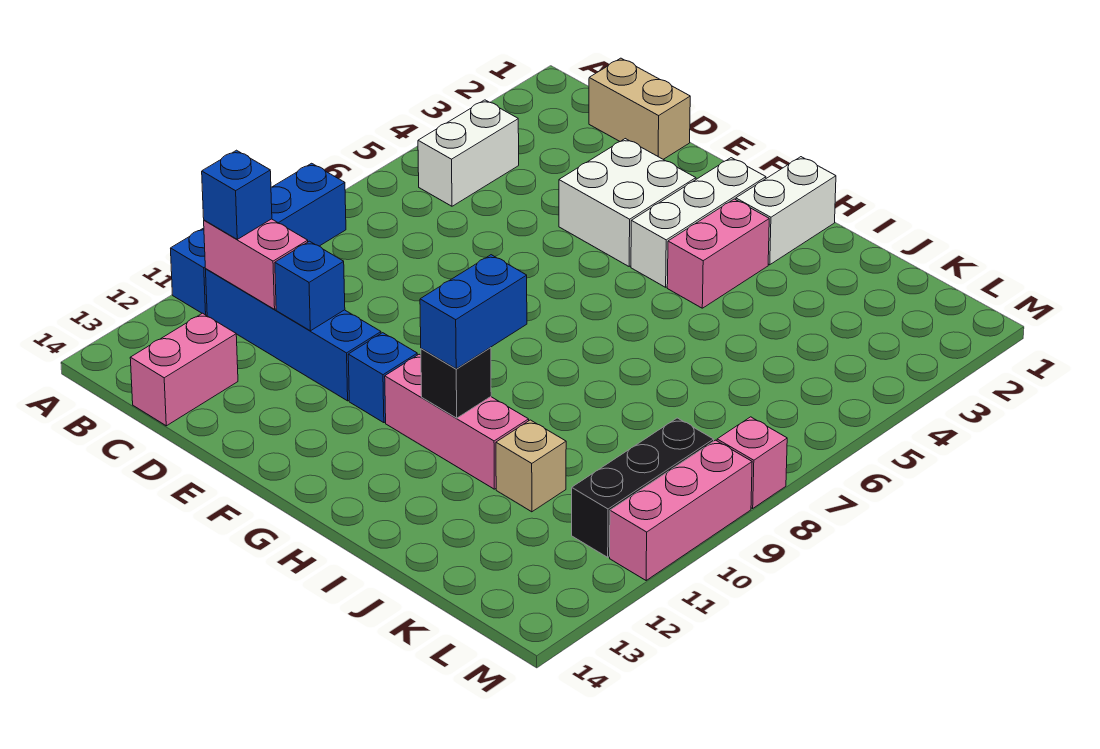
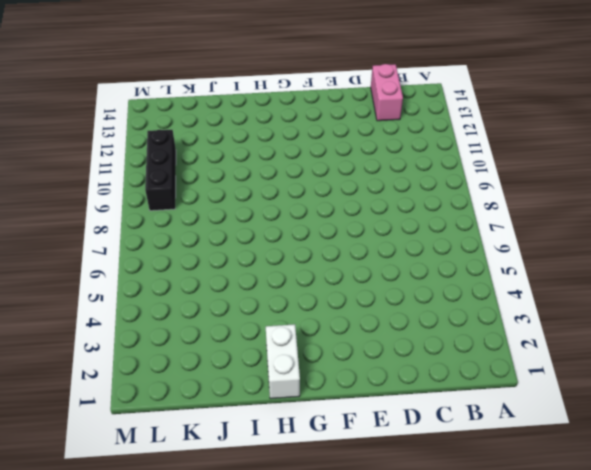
none -> blue 1x4 brick [171,163,346,315]
none -> white 1x2 brick [418,100,519,206]
none -> blue 1x4 brick [206,269,381,401]

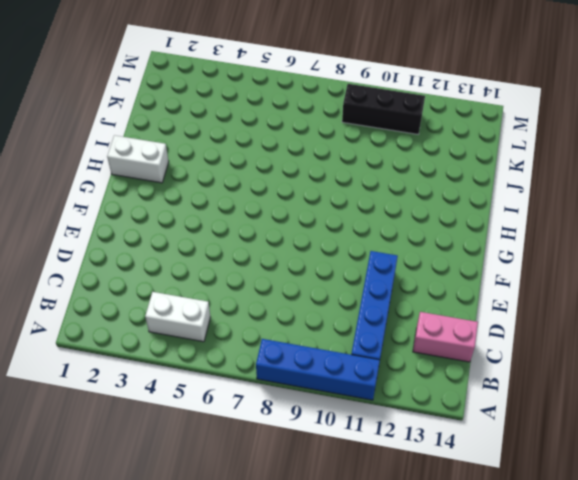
none -> tan 1x2 brick [589,58,690,159]
none -> white 2x2 brick [559,139,696,266]
none -> blue 1x1 brick [348,333,417,423]

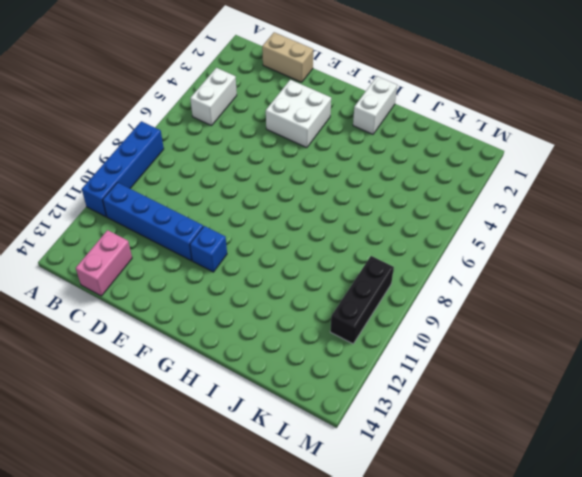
none -> white 1x3 brick [631,158,766,287]
none -> pink 1x3 brick [385,354,529,489]
none -> pink 1x2 brick [667,199,769,308]

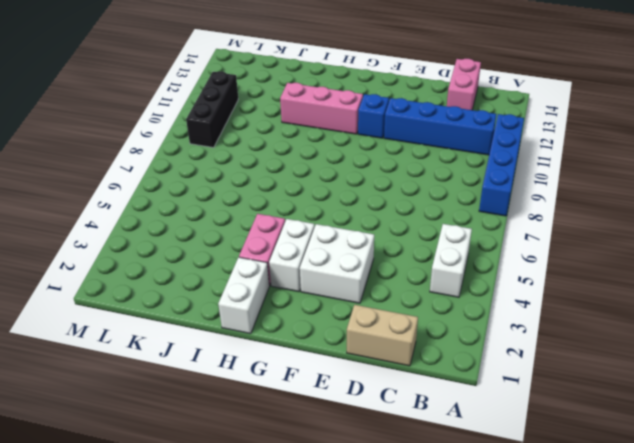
white 1x2 brick [269,219,315,292] -> white 1x3 brick [631,158,766,287]
none -> tan 1x1 brick [496,420,566,512]
none -> pink 1x1 brick [717,417,787,508]
none -> pink 1x3 brick [610,440,752,580]

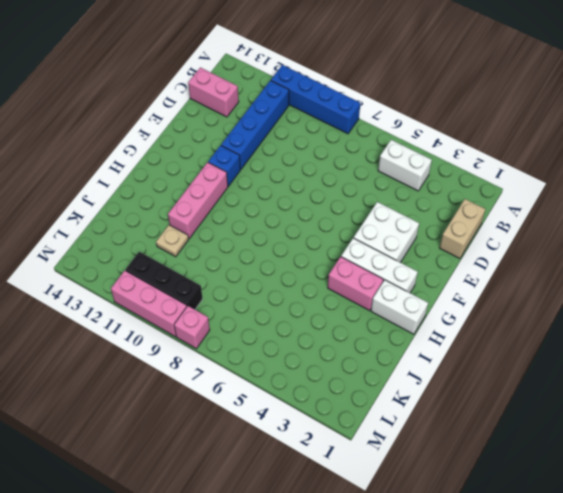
tan 1x1 plate [156,225,189,257] -> tan 1x1 brick [496,420,566,512]
none -> pink 1x2 brick [204,219,308,309]
none -> blue 1x1 brick [275,241,345,331]
none -> black 1x1 brick [421,347,491,418]

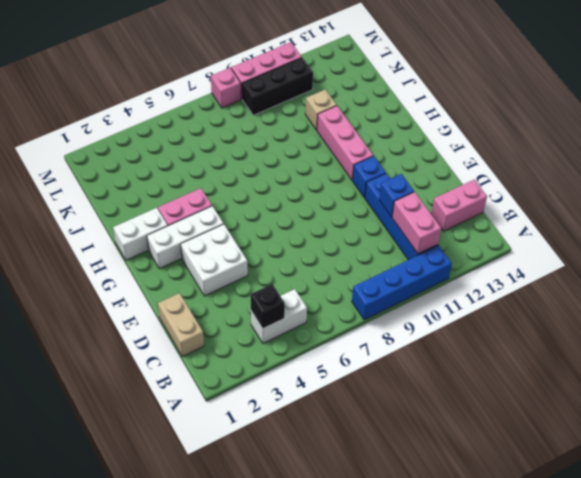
black 1x1 brick [251,284,285,328] -> black 1x1 brick moved to [421,347,491,418]
none -> blue 1x1 brick [202,150,272,239]
none -> blue 1x2 brick [420,255,527,369]

